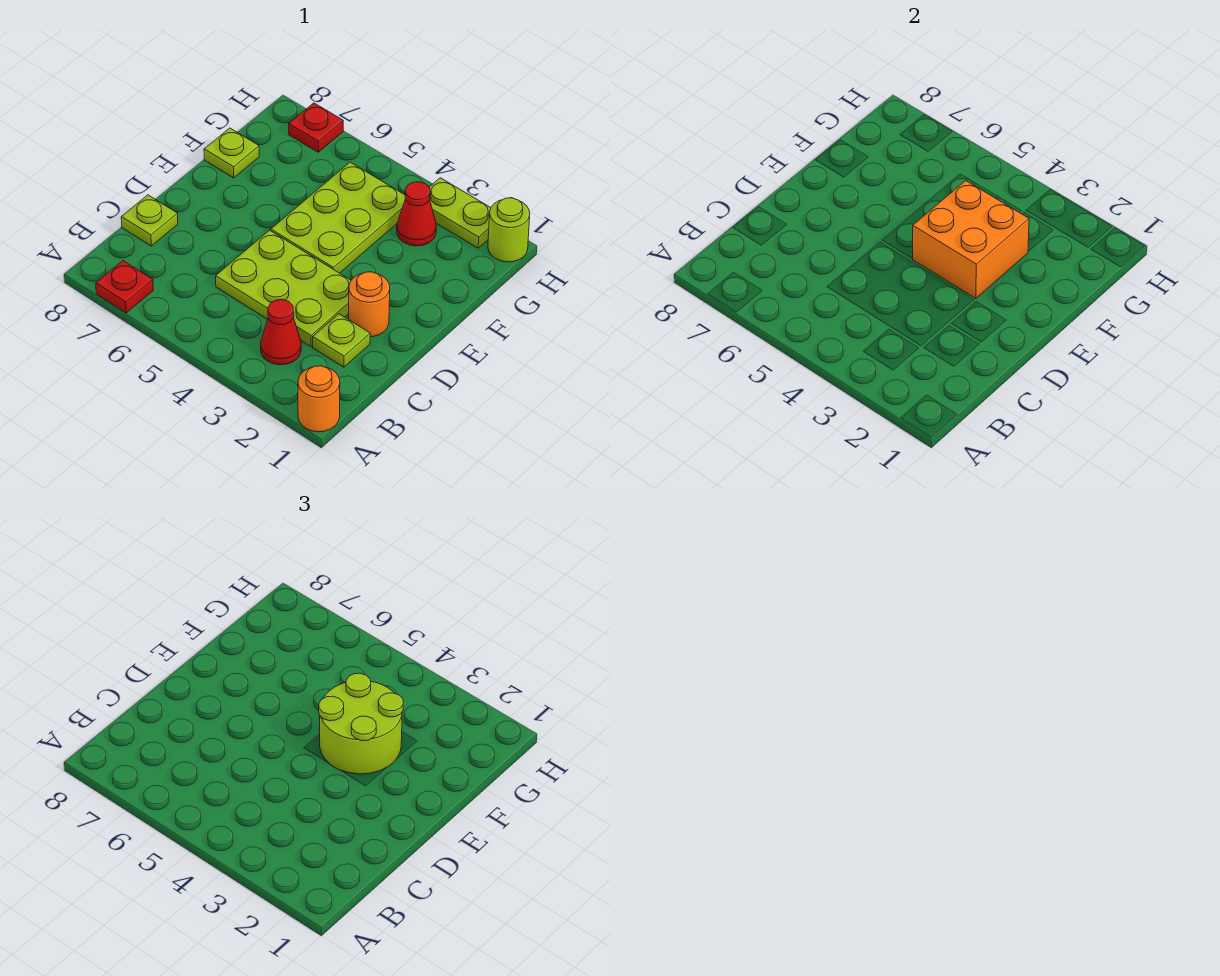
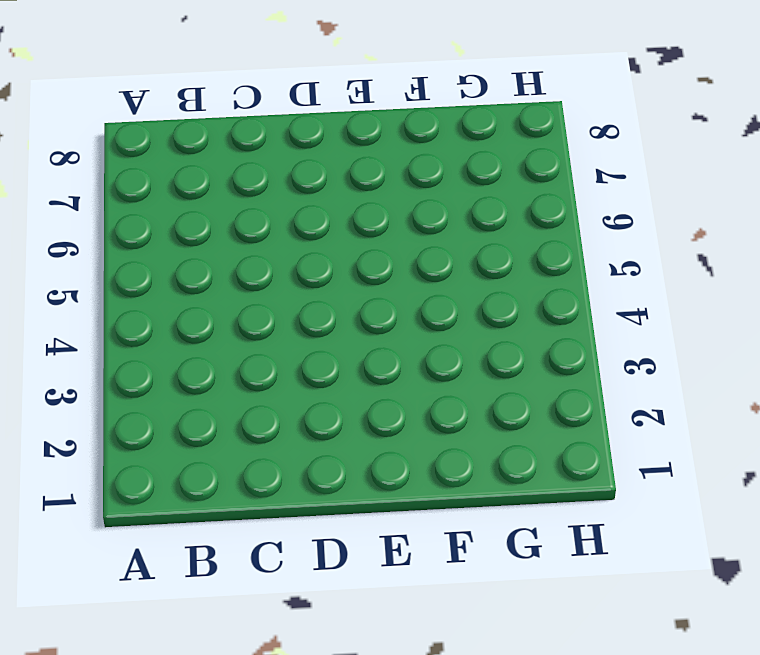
none -> orange 1x1 round brick [298,366,340,432]
none -> red 1x1 plate [96,261,153,313]
none -> red 1x1 cone [261,300,301,365]

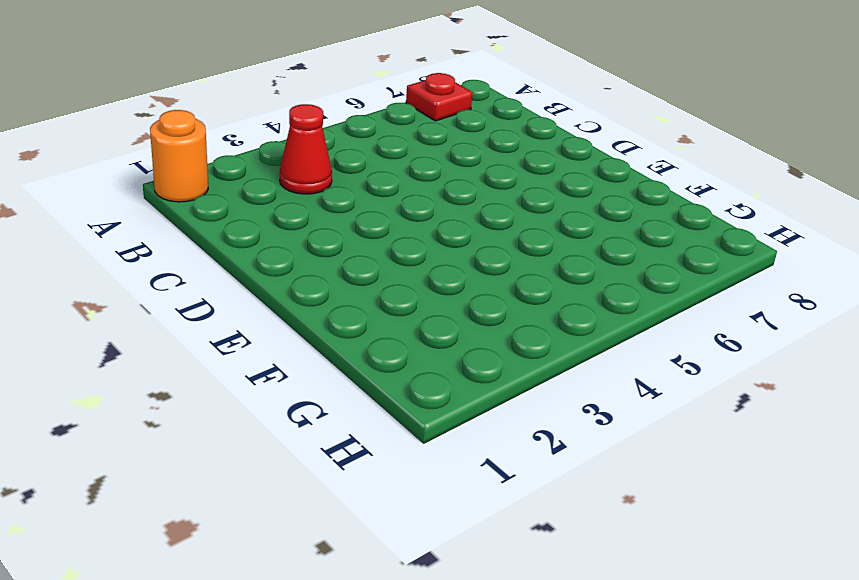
none -> lime 1x1 plate [313,314,370,367]
none -> lime 2x3 plate [216,230,351,346]
none -> lime 1x1 plate [121,195,178,246]

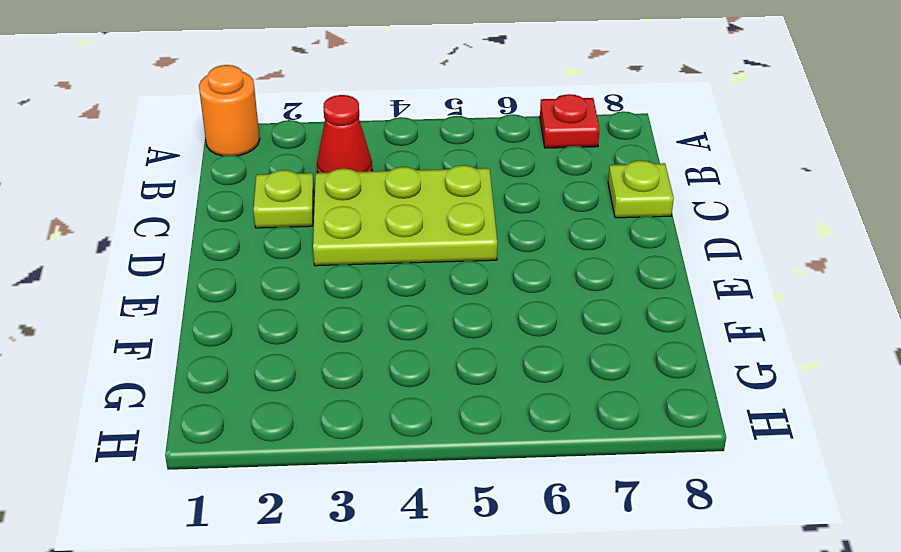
none -> orange 1x1 round brick [349,272,390,337]
none -> lime 2x3 plate [271,162,405,273]
none -> lime 1x1 plate [204,128,259,178]

